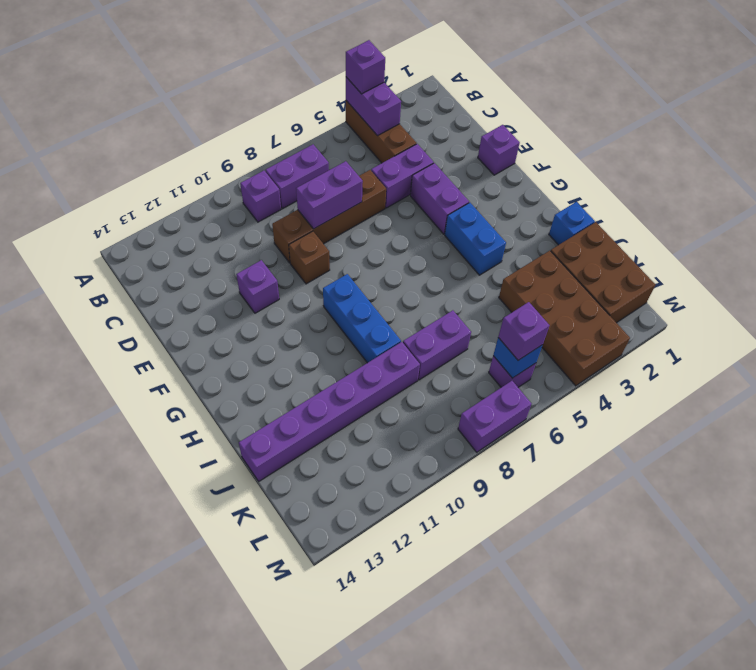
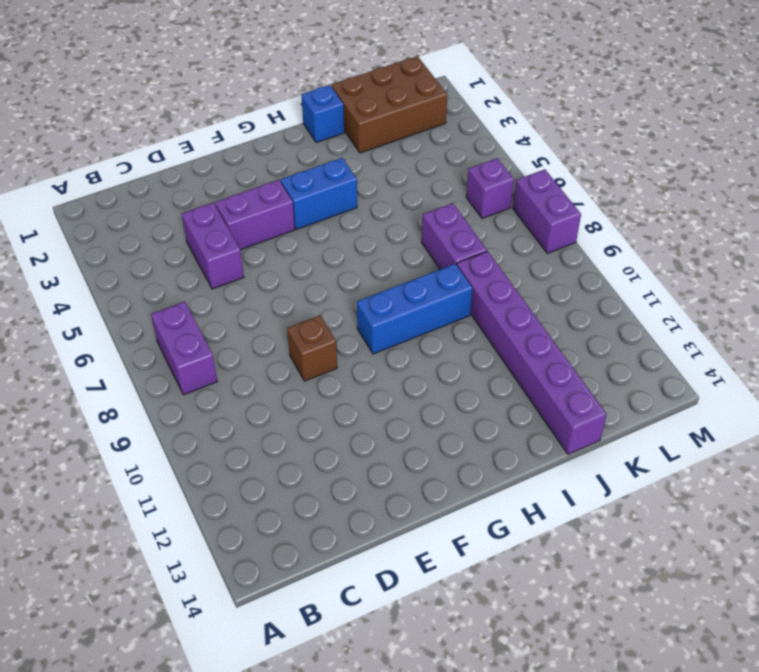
none -> brown 1x3 brick [346,101,416,163]
none -> purple 1x1 brick [240,171,281,222]
none -> brown 1x4 brick [272,170,386,263]

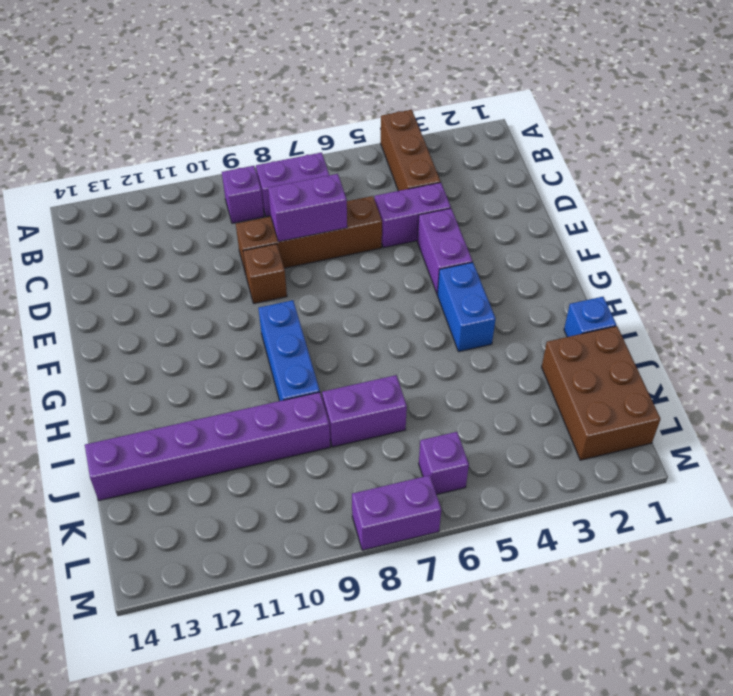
none -> purple 1x1 brick [478,125,520,175]
none -> purple 1x1 brick [236,260,279,313]
none -> brown 2x4 brick [499,251,630,386]

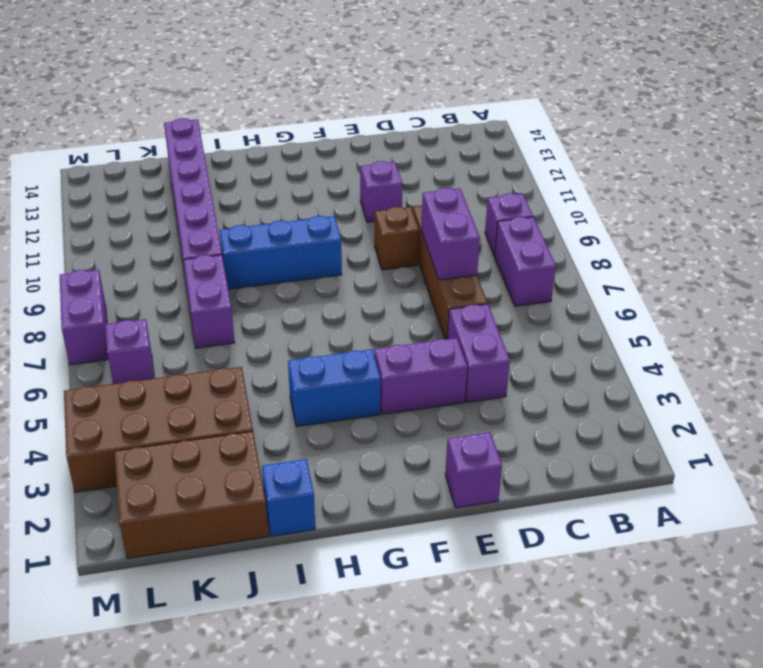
none -> brown 1x3 brick [346,101,416,163]
none -> purple 1x2 brick [346,77,401,136]
none -> blue 1x1 brick [493,338,542,378]

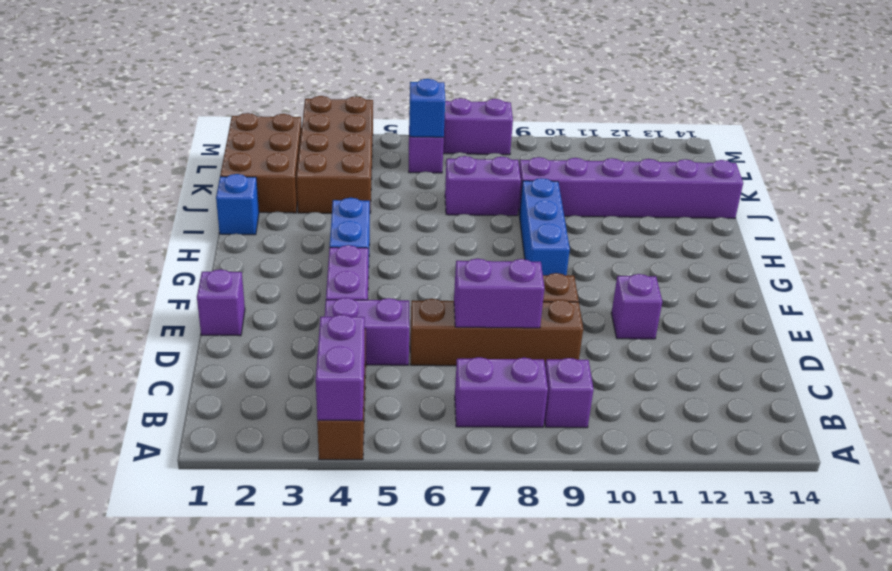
none -> purple 1x1 brick [346,40,385,94]
none -> purple 1x1 brick [498,302,549,360]

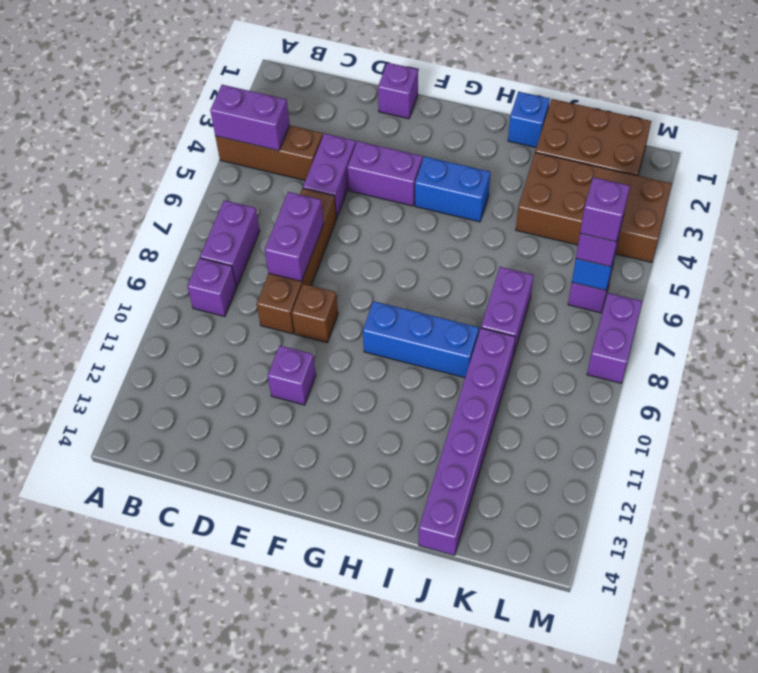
purple 1x1 brick [580,177,630,242] -> purple 1x1 brick moved to [346,40,385,94]

